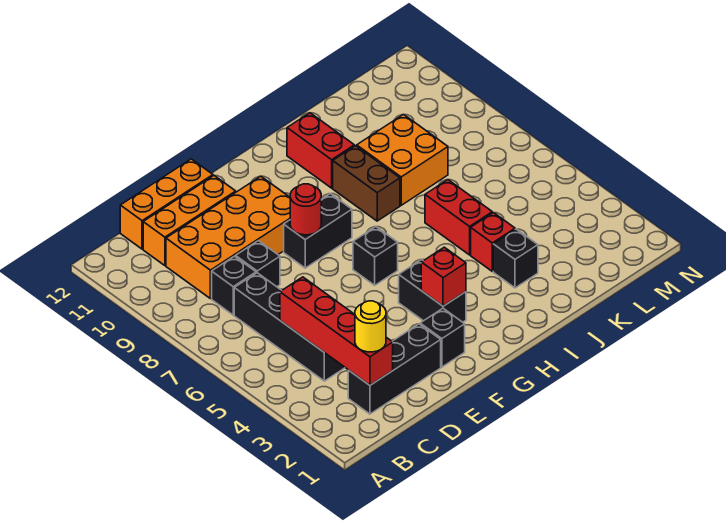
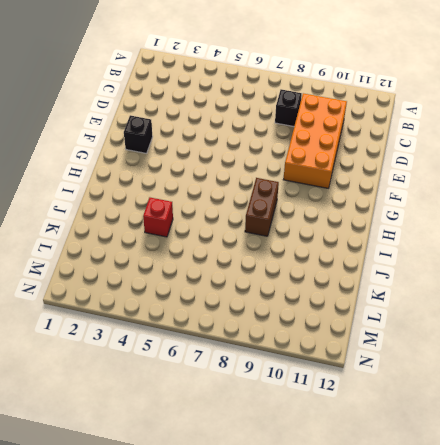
brown 1x2 brick [245,178,279,236] -> brown 1x2 brick turned to [333,146,400,221]
none -> black 1x3 brick [348,324,441,414]
none -> black 1x4 brick [234,273,345,381]
none -> orange 1x3 brick [143,176,236,266]

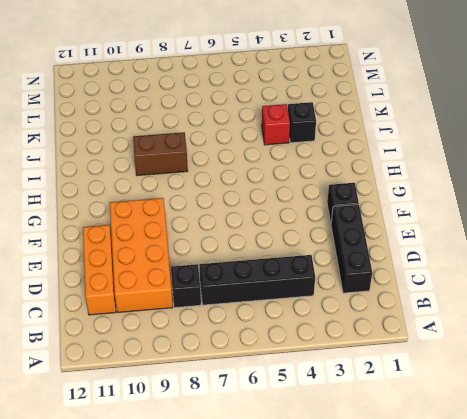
none -> orange 1x3 brick [120,159,213,249]
none -> black 1x1 brick [236,241,280,287]
none -> black 1x2 brick [284,194,352,268]

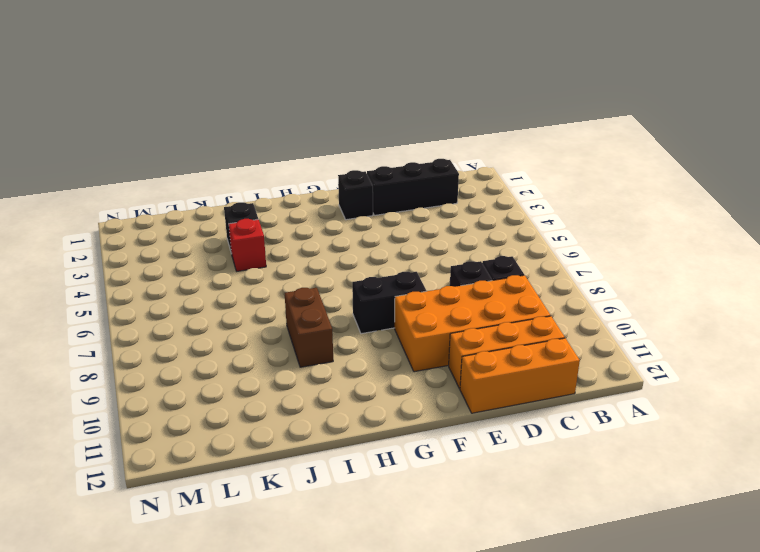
none -> black 1x4 brick [234,273,345,381]
none -> black 1x2 brick [399,260,466,322]
none -> black 1x1 brick [353,227,398,285]

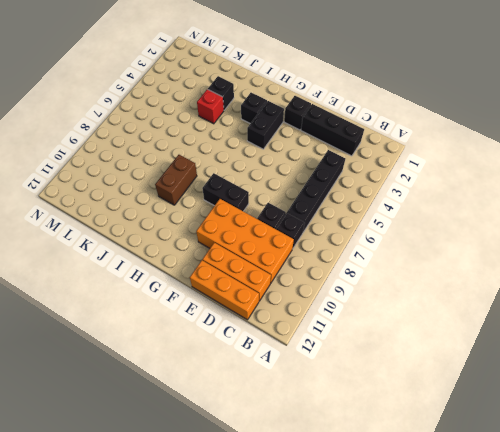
black 1x1 brick [241,93,267,124] -> black 1x1 brick moved to [353,227,398,285]
none -> red 1x2 brick [287,113,354,188]
none -> red 1x2 brick [425,180,492,255]
none -> orange 2x2 brick [357,115,448,205]

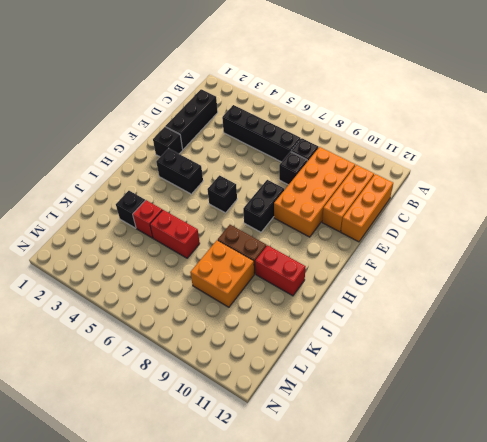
none -> red 1x4 brick [280,277,393,385]
none -> red 1x1 round brick [290,184,321,235]
none -> red 1x1 brick [421,247,466,306]

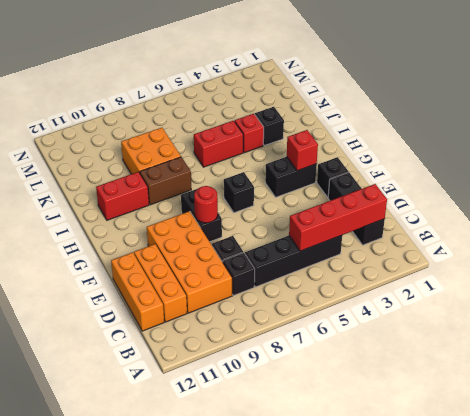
none -> yellow 1x1 round brick [355,301,386,352]

